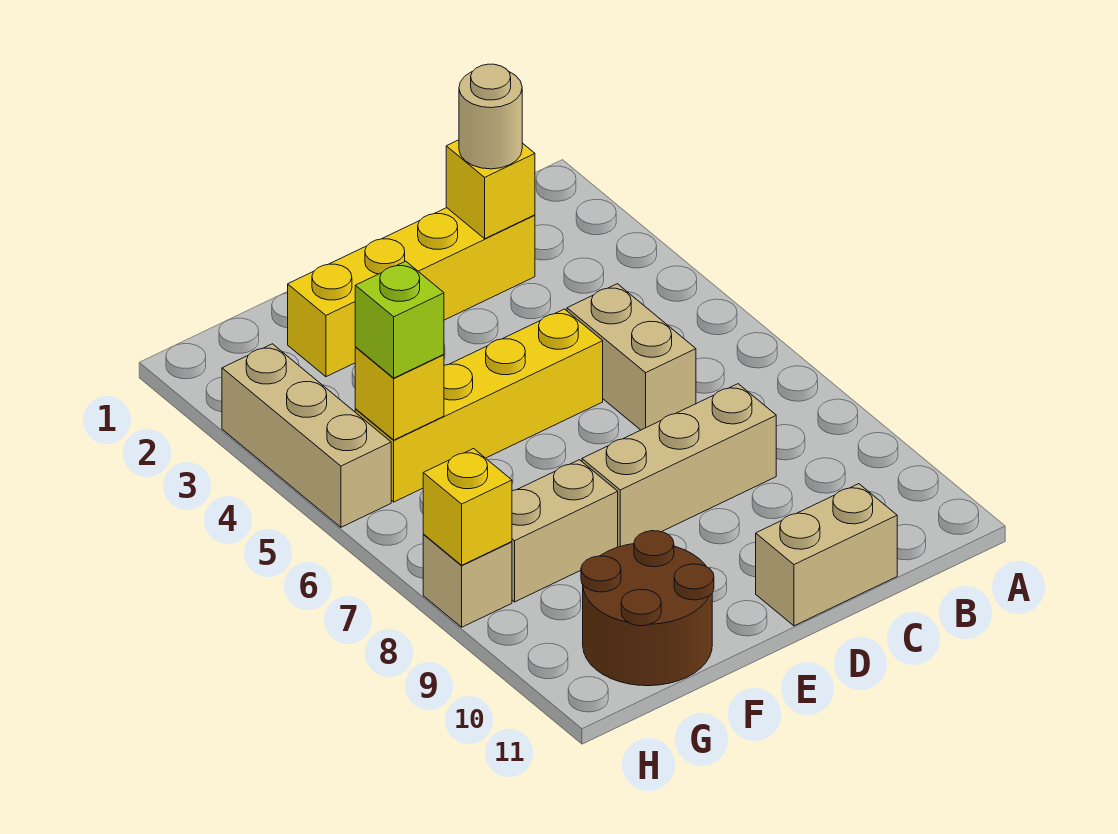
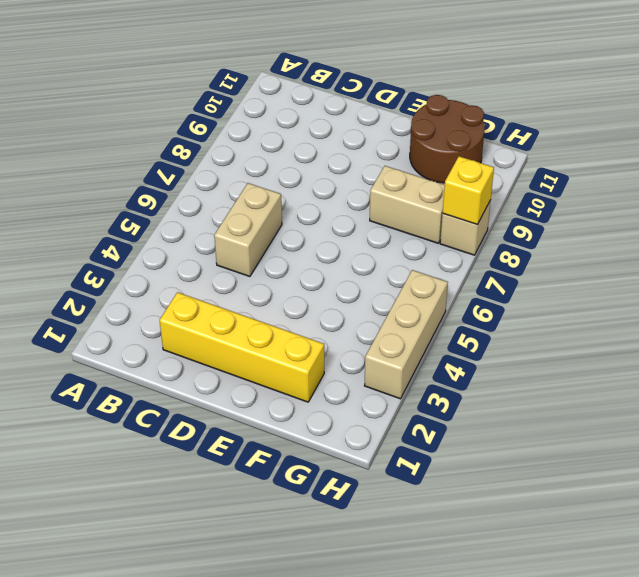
none -> tan 1x3 brick [582,384,776,547]
none -> tan 1x2 brick [756,484,897,626]
none -> yellow 1x4 brick [355,309,603,502]

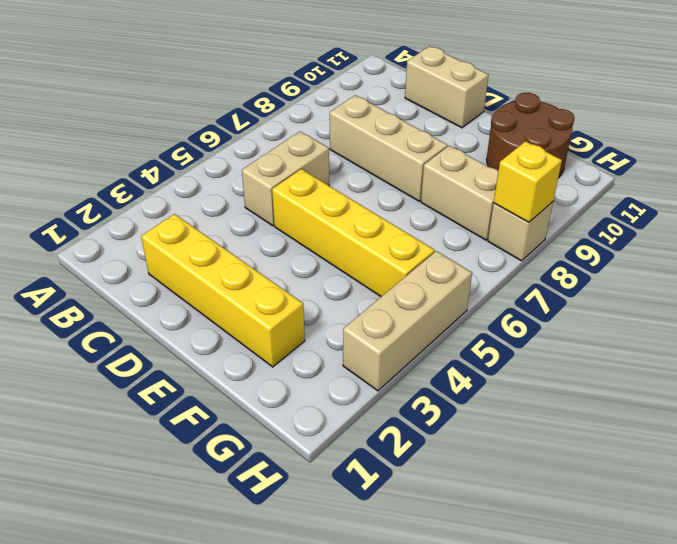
none -> yellow 1x1 brick [446,140,535,239]
none -> yellow 1x1 brick [355,347,444,440]
none -> tan 1x1 round brick [459,64,522,169]

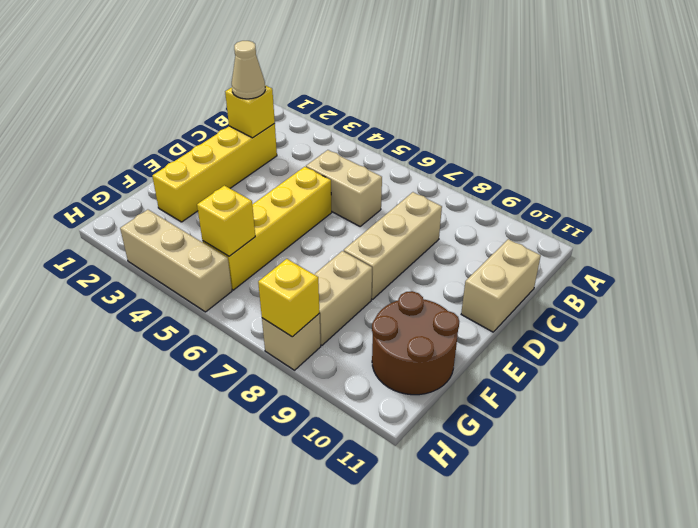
tan 1x1 cone [232,41,265,99] -> tan 1x1 round brick [459,64,522,169]
none -> lime 1x1 brick [355,261,444,378]

